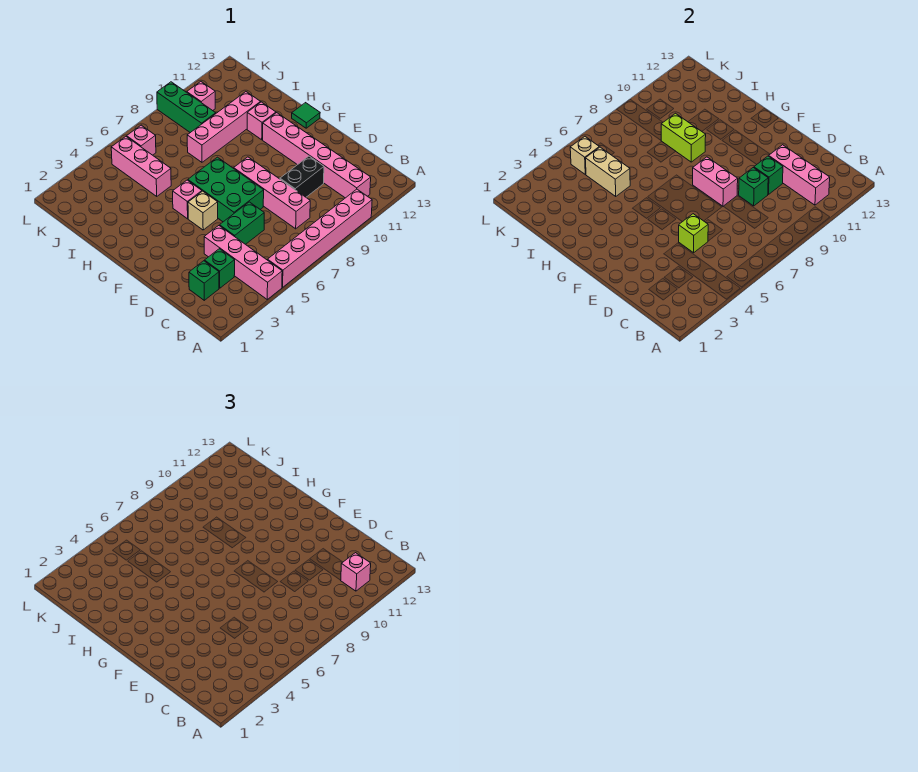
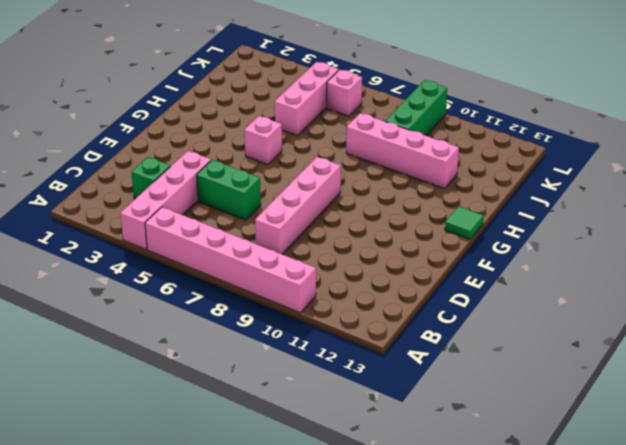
none -> pink 1x6 brick [263,113,371,198]
none -> green 1x1 brick [189,261,219,300]
none -> black 1x2 brick [280,156,324,197]

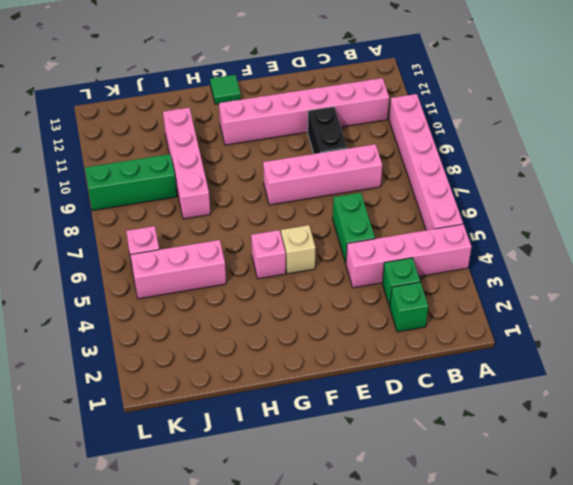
none -> green 2x3 brick [188,157,264,222]
none -> pink 1x1 brick [247,102,276,140]
none -> pink 1x1 brick [187,82,215,111]

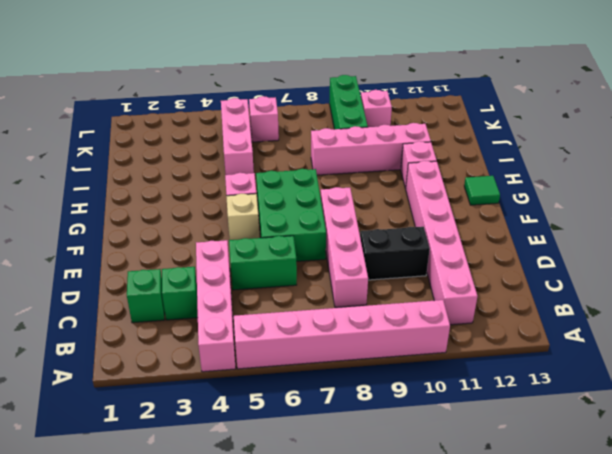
none -> pink 1x3 brick [769,145,830,205]
none -> lime 1x1 brick [679,214,708,253]
none -> green 1x1 brick [739,168,768,206]

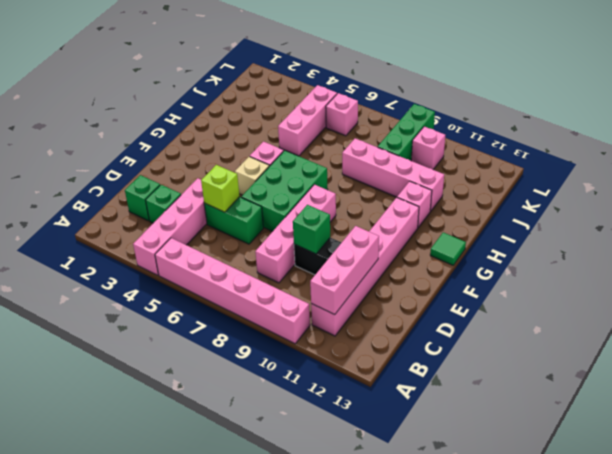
none -> green 1x1 brick [754,156,783,194]
none -> pink 1x2 brick [693,157,738,206]
none -> lime 1x2 brick [661,113,706,162]

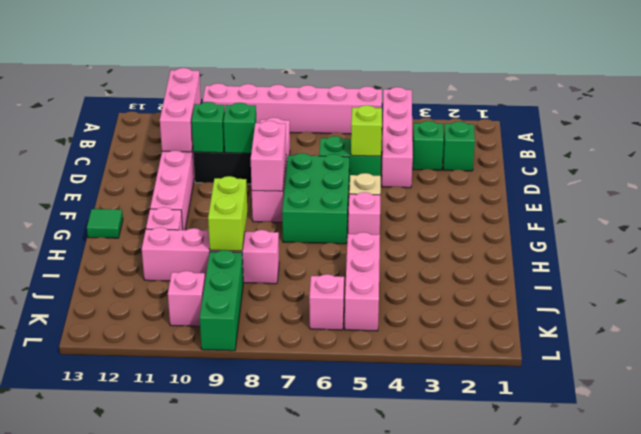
none -> tan 1x2 brick [586,147,630,196]
none -> tan 1x1 brick [570,137,599,175]
none -> pink 1x1 brick [341,553,371,591]

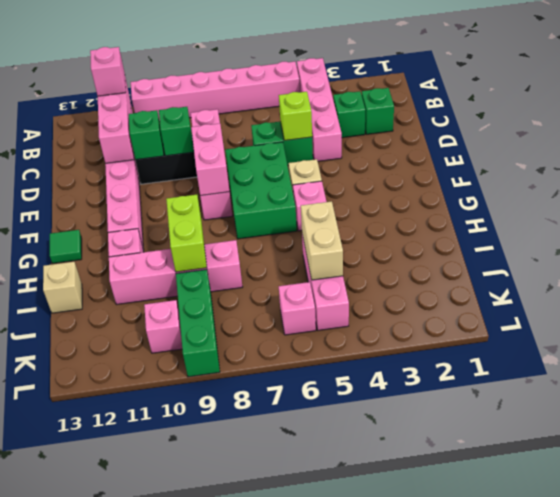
tan 1x1 brick [43,262,82,313] -> tan 1x1 brick moved to [570,137,599,175]

